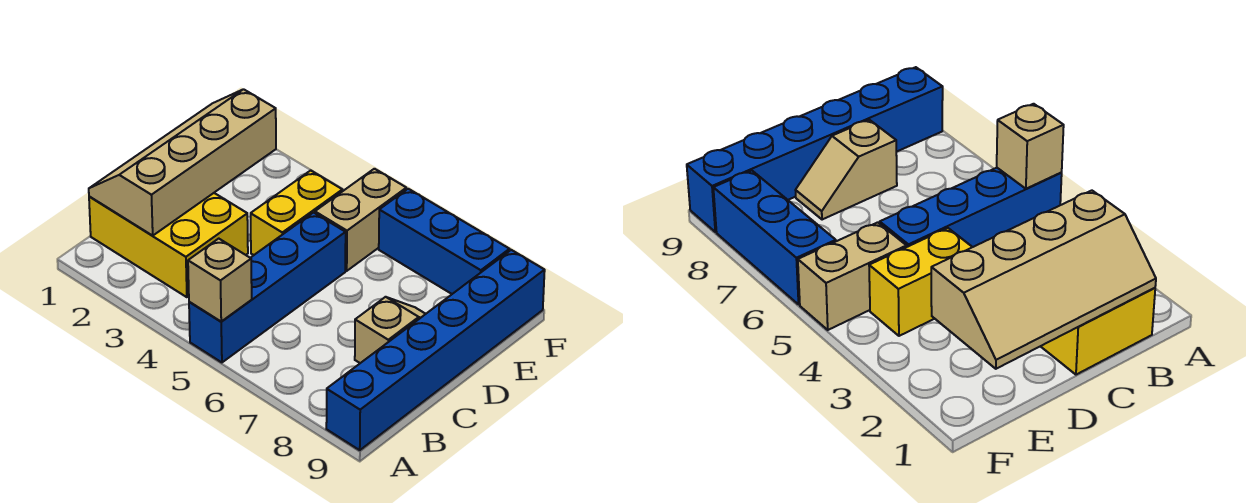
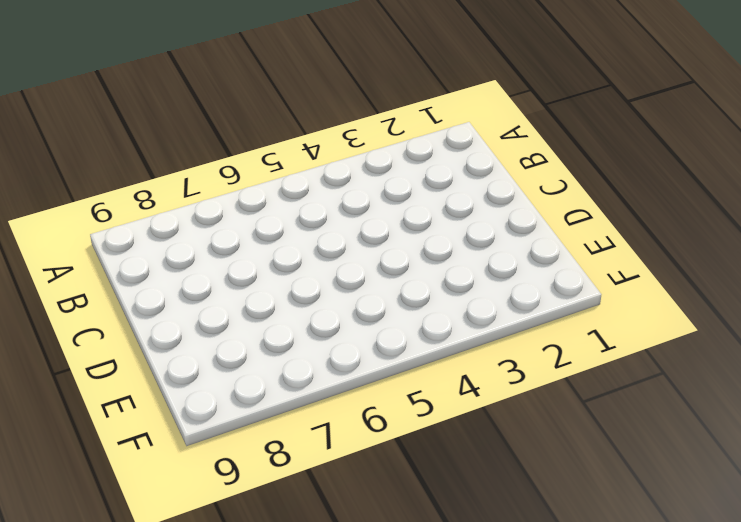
none -> blue 1x4 brick [189,213,346,362]
none -> blue 1x6 brick [326,250,545,450]

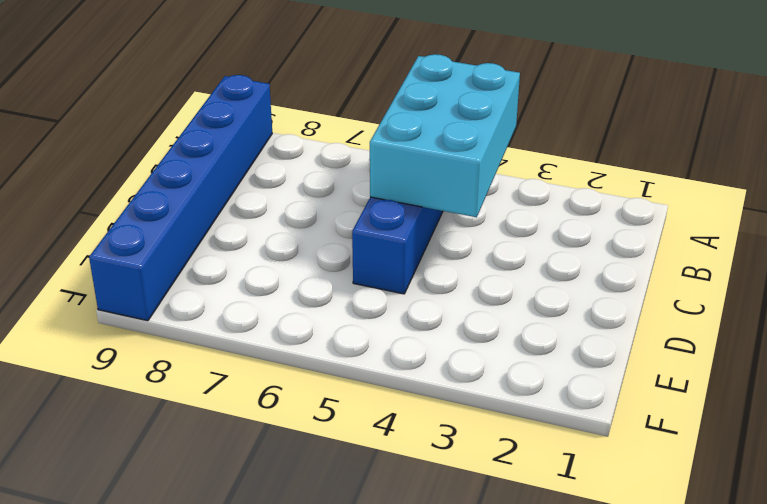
cyan 2x3 brick [370,54,520,217] -> tan 1x1 brick [188,239,252,322]
none -> yellow 2x3 brick [89,193,248,297]
none -> tan 1x2 slope [355,297,425,363]

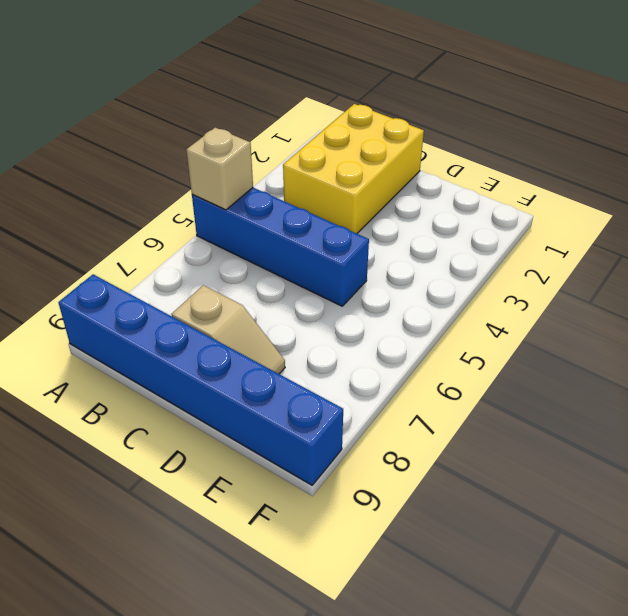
none -> yellow 1x2 brick [251,170,342,255]
none -> tan 1x2 brick [315,169,406,271]

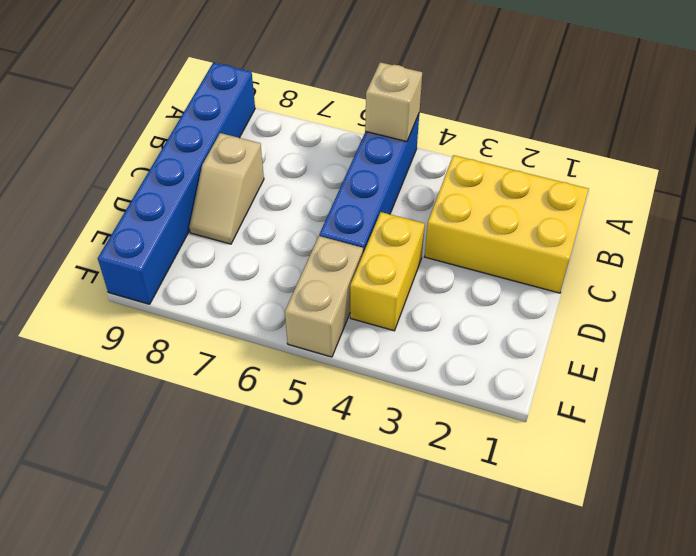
none -> blue 1x3 brick [379,189,510,294]
none -> tan 2x4 slope [89,89,276,236]

